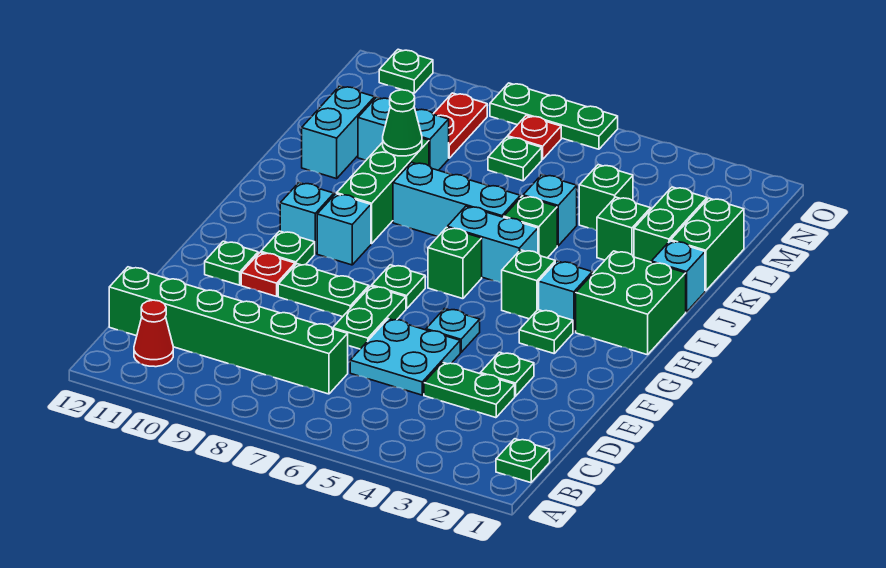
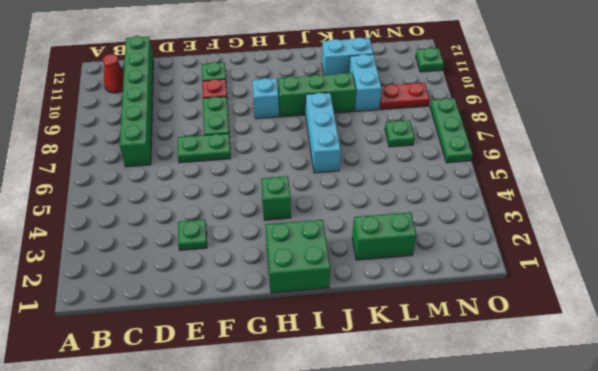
none -> green 1x1 plate [496,439,550,483]
none -> green 1x2 plate [424,362,515,418]
none -> cyan 2x2 plate [350,319,460,395]
none -> cyan 1x1 plate [426,309,480,352]

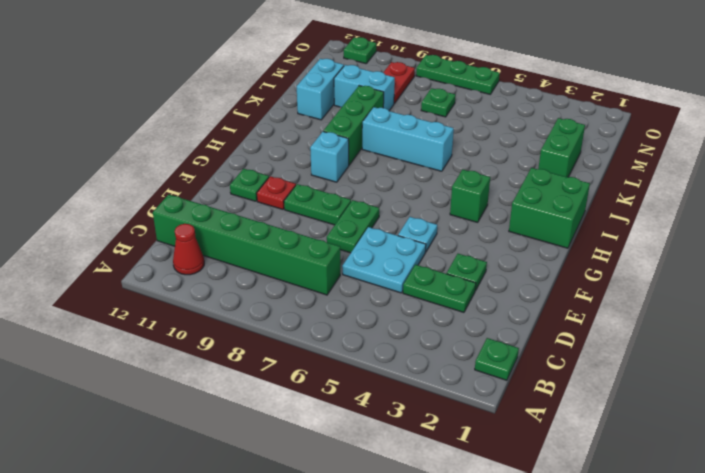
none -> green 1x1 plate [519,310,573,353]
none -> green 1x1 plate [372,265,425,309]
none -> green 1x1 plate [261,231,315,265]
none -> cyan 1x1 brick [539,261,592,332]

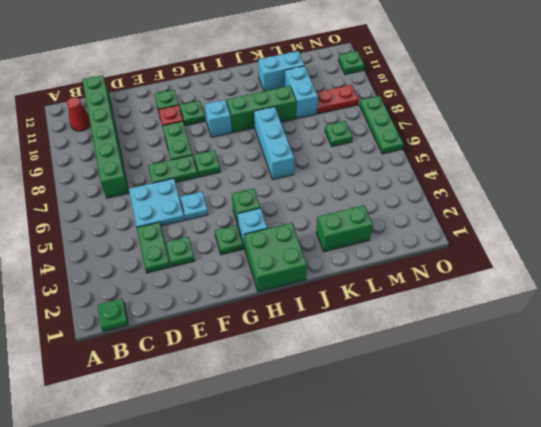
none -> green 1x1 brick [428,227,482,299]
none -> cyan 1x1 brick [280,183,334,254]
none -> cyan 1x2 brick [447,206,538,283]
none -> cyan 1x1 brick [651,241,705,312]

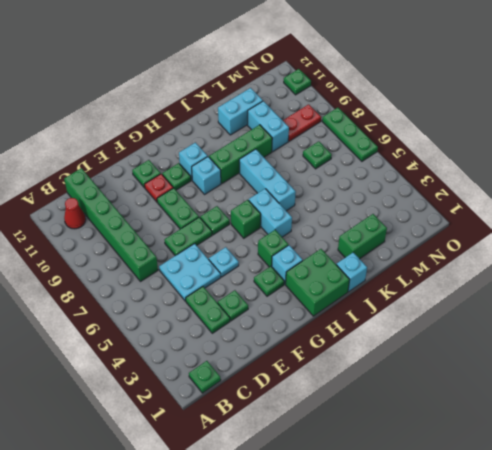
none -> green 1x1 brick [504,196,557,258]
none -> green 1x2 brick [671,198,744,291]
none -> green 1x1 brick [597,197,651,260]
none -> cyan 1x1 brick [523,175,577,246]

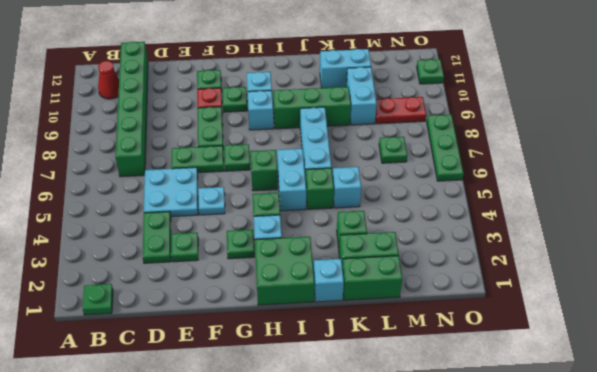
none -> green 1x1 brick [579,165,633,231]
none -> red 1x1 plate [508,116,561,159]
none -> green 1x1 cone [383,90,422,156]

